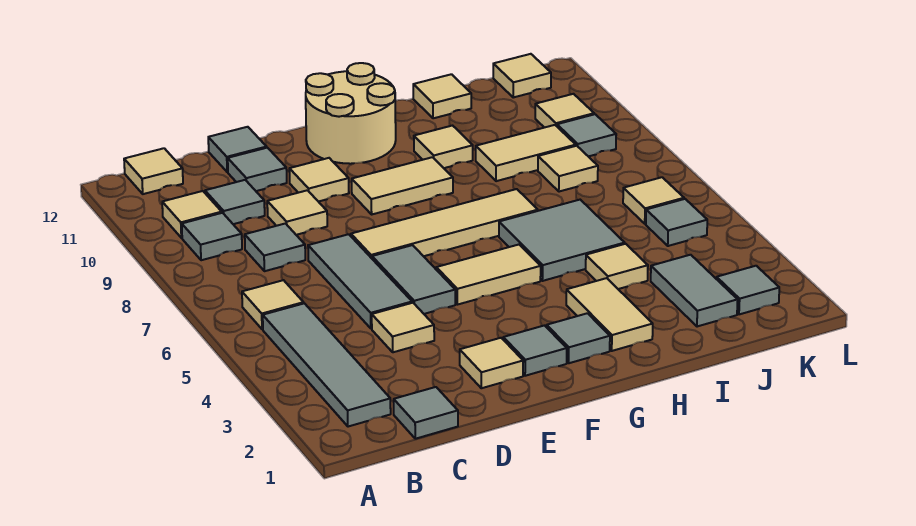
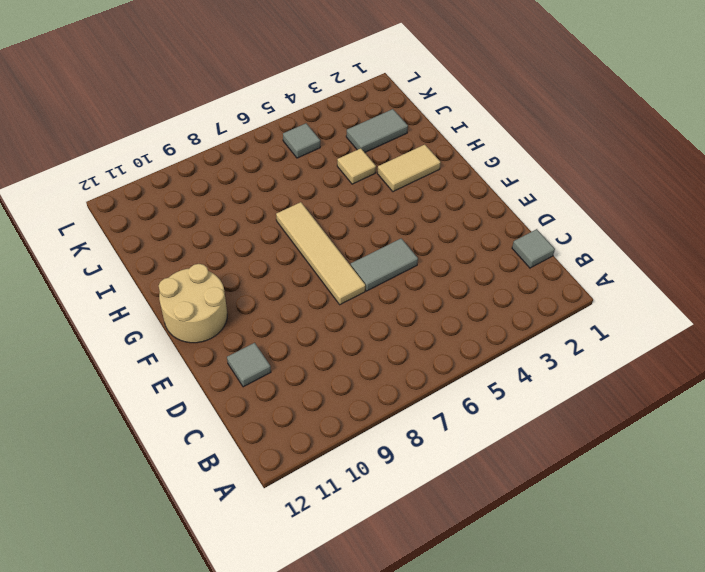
none -> grey 1x4 tile [263,303,391,427]
none -> tan 1x1 tile [242,280,304,329]
none -> grey 1x1 tile [182,213,242,260]
none -> tan 1x1 tile [162,191,222,238]

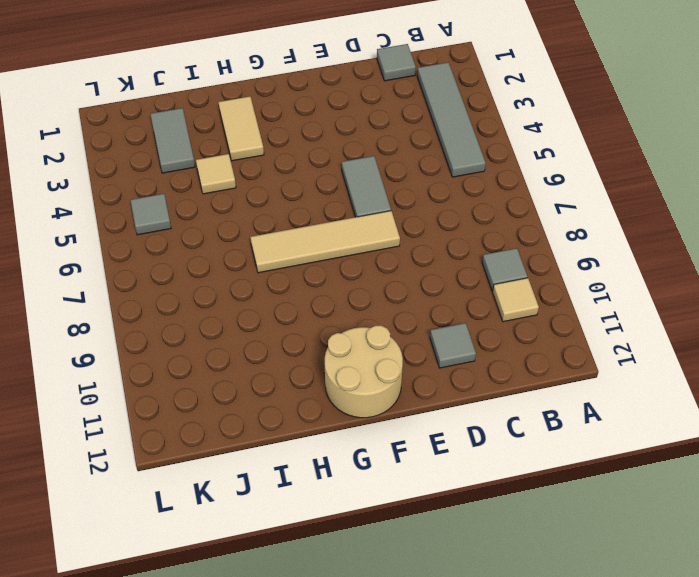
none -> tan 1x1 tile [242,280,304,329]
none -> tan 1x1 tile [124,148,183,194]
none -> grey 1x1 tile [245,224,305,271]
none -> grey 1x1 tile [205,180,265,224]

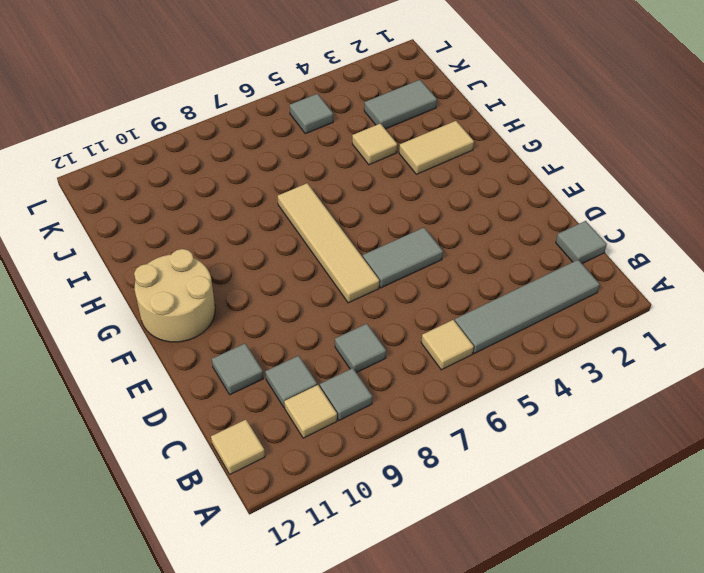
none -> tan 1x1 tile [372,303,434,352]
none -> grey 1x3 tile [308,234,412,329]
none -> tan 1x1 tile [267,190,327,235]
none -> grey 1x1 tile [208,127,267,172]

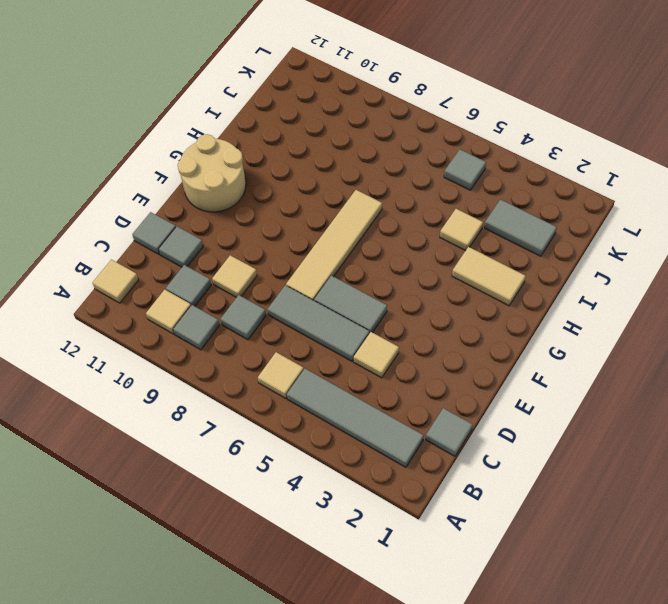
none -> tan 1x1 tile [460,338,523,388]
none -> tan 1x1 tile [289,158,349,202]
none -> grey 1x1 tile [503,326,567,376]
none -> tan 1x2 tile [436,245,541,305]

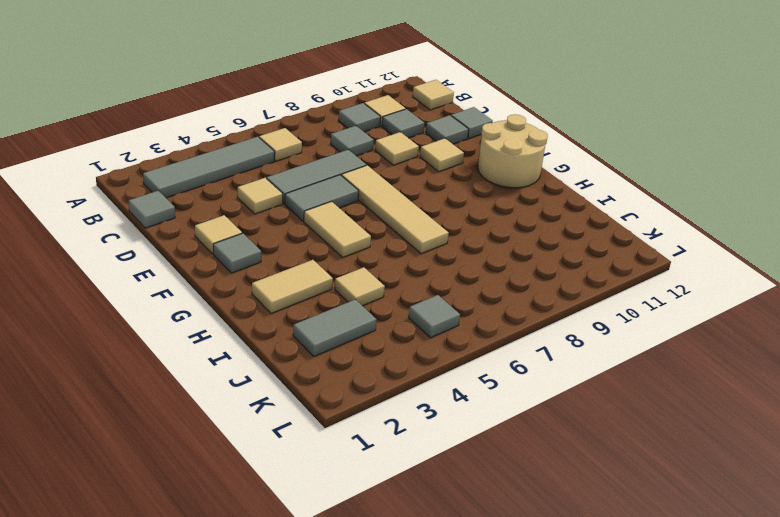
none -> tan 1x2 tile [352,157,453,214]
none -> grey 1x1 tile [547,313,610,363]
none -> grey 2x2 tile [499,200,625,281]
none -> tan 1x1 tile [414,126,473,168]

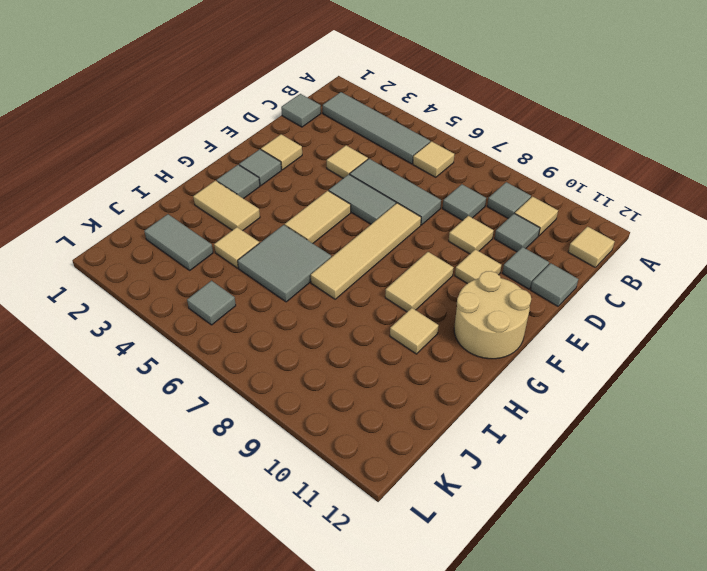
none -> tan 1x2 tile [476,125,576,181]
none -> tan 1x1 tile [413,74,471,118]
none -> tan 1x1 tile [538,146,598,192]
none -> grey 1x1 tile [717,266,779,314]

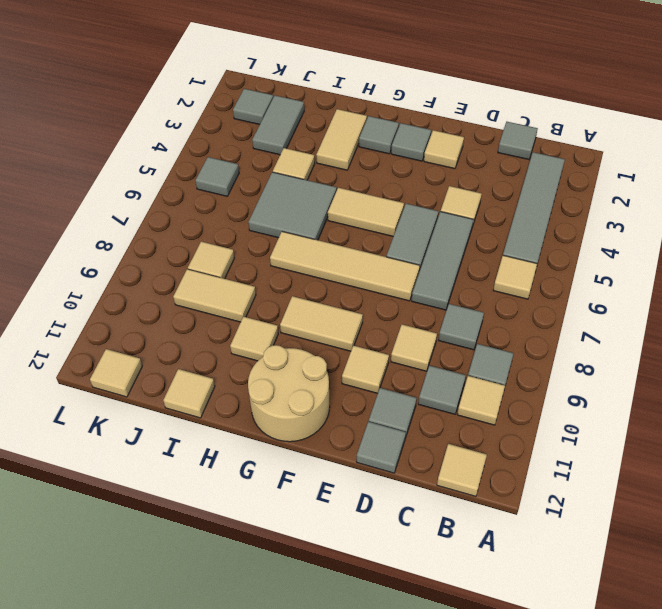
none -> tan 1x1 tile [623,177,684,224]
none -> grey 1x1 tile [557,114,616,157]
none -> tan 1x1 tile [535,94,594,128]

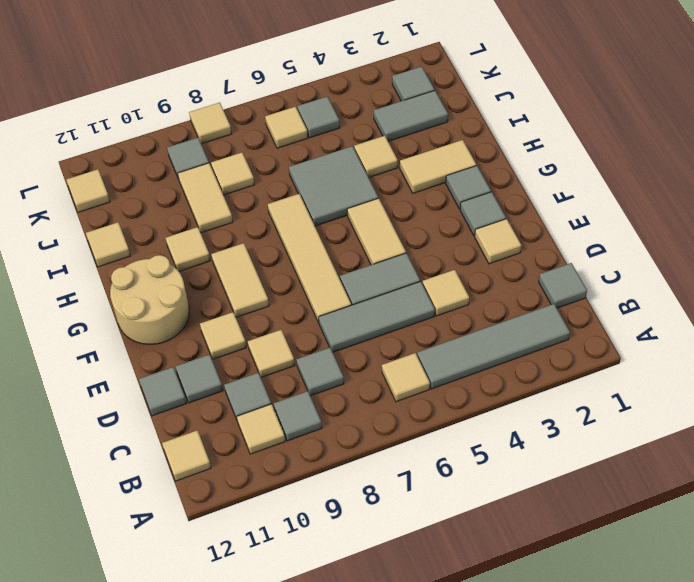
tan 1x1 tile [189,103,232,144] -> tan 1x1 tile moved to [535,94,594,128]

